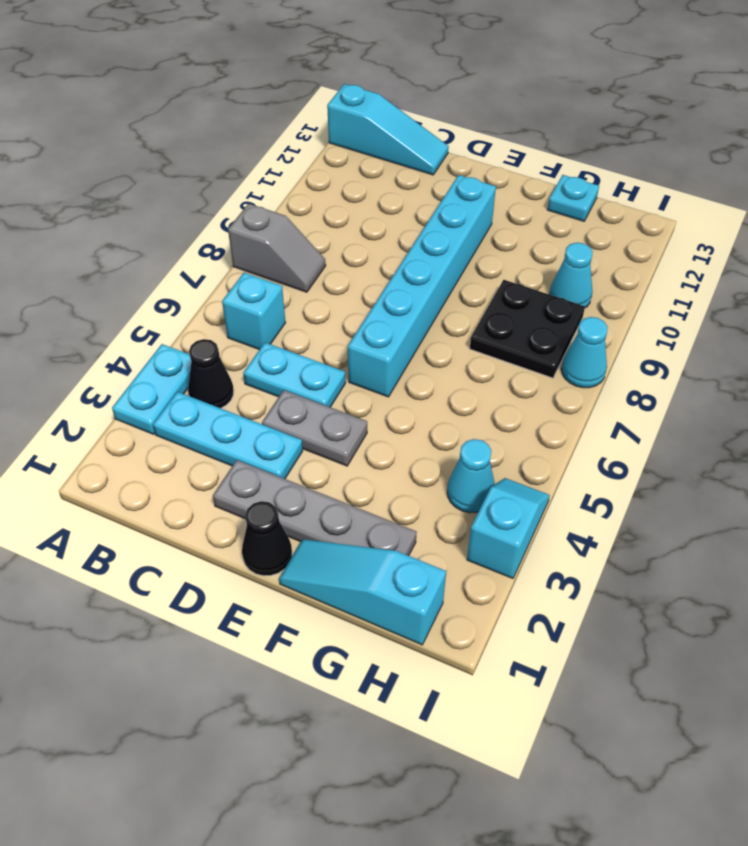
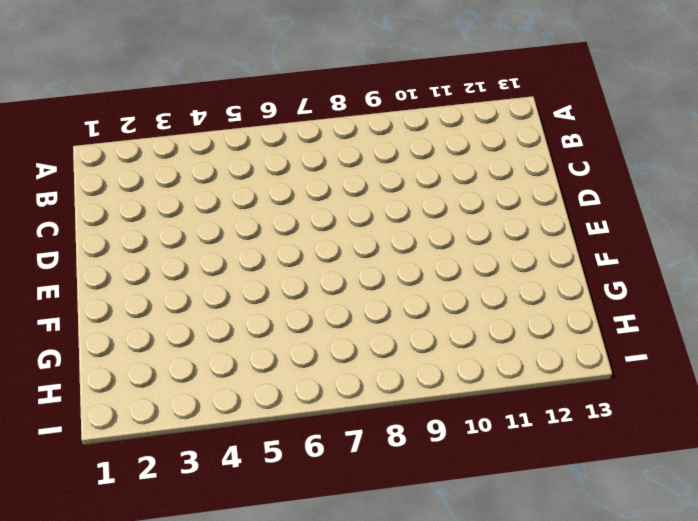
none -> cyan 1x2 plate [112,344,191,434]
none -> grey 1x2 slope [228,204,326,292]
none -> cyan 1x3 slope [327,84,449,175]

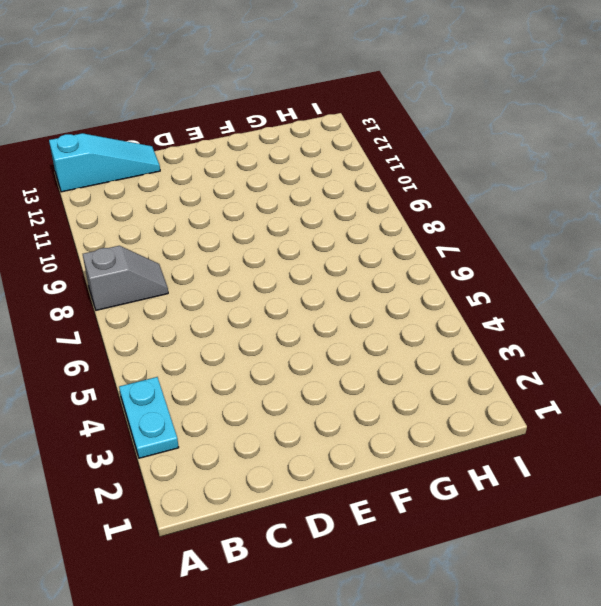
none -> cyan 1x3 plate [153,392,303,479]
none -> black 1x1 cone [188,339,234,408]
none -> cyan 1x1 brick [222,273,286,350]

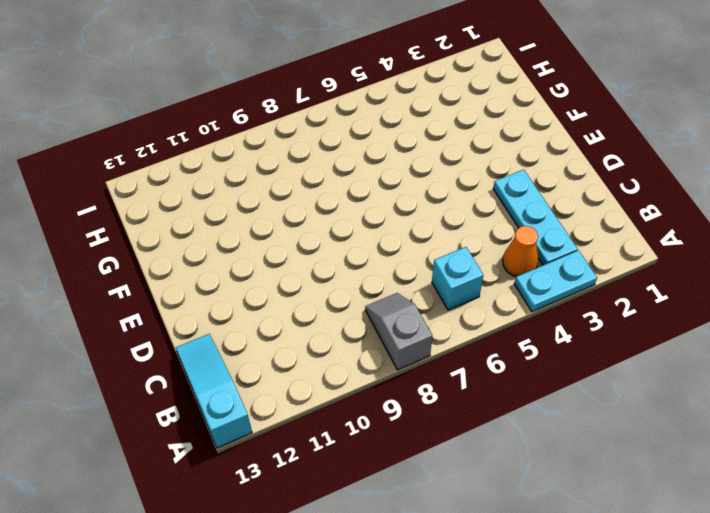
orange 1x1 cone [503,226,538,277] -> black 1x1 cone [188,339,234,408]
none -> cyan 1x2 plate [243,343,346,407]
none -> grey 1x4 plate [213,460,417,556]
none -> grey 1x2 plate [262,390,367,466]

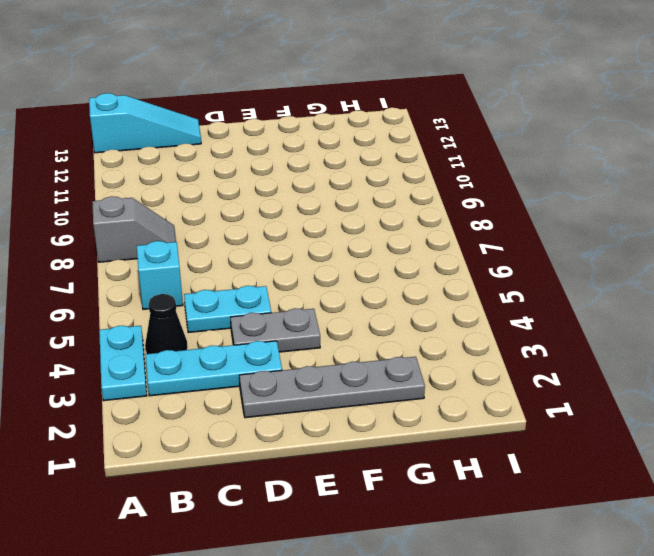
none -> black 1x1 cone [242,501,292,576]
none -> cyan 1x6 brick [348,175,496,397]
none -> cyan 1x3 slope [279,539,446,645]

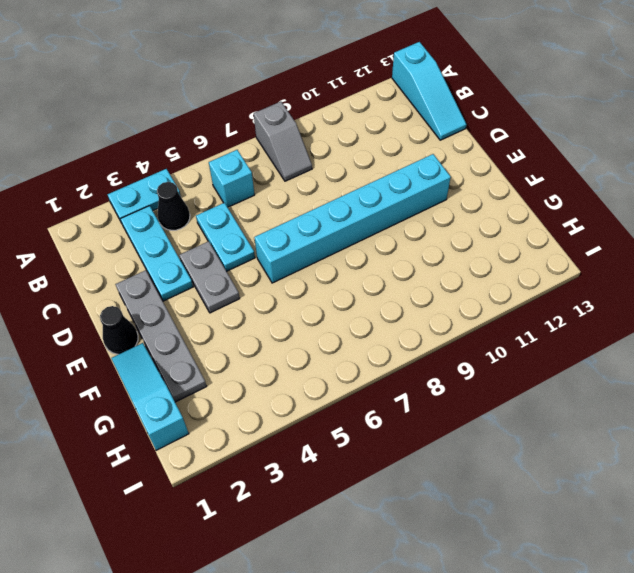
none -> black 2x2 plate [470,280,585,378]
none -> cyan 1x1 plate [548,175,599,221]
none -> cyan 1x1 cone [447,439,495,513]

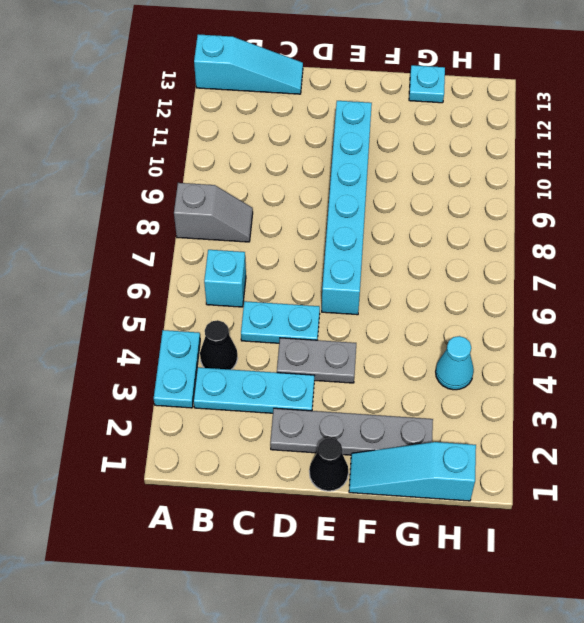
none -> black 2x2 plate [470,280,585,378]
none -> cyan 1x1 cone [550,243,593,308]
none -> cyan 1x2 slope [467,478,550,578]

